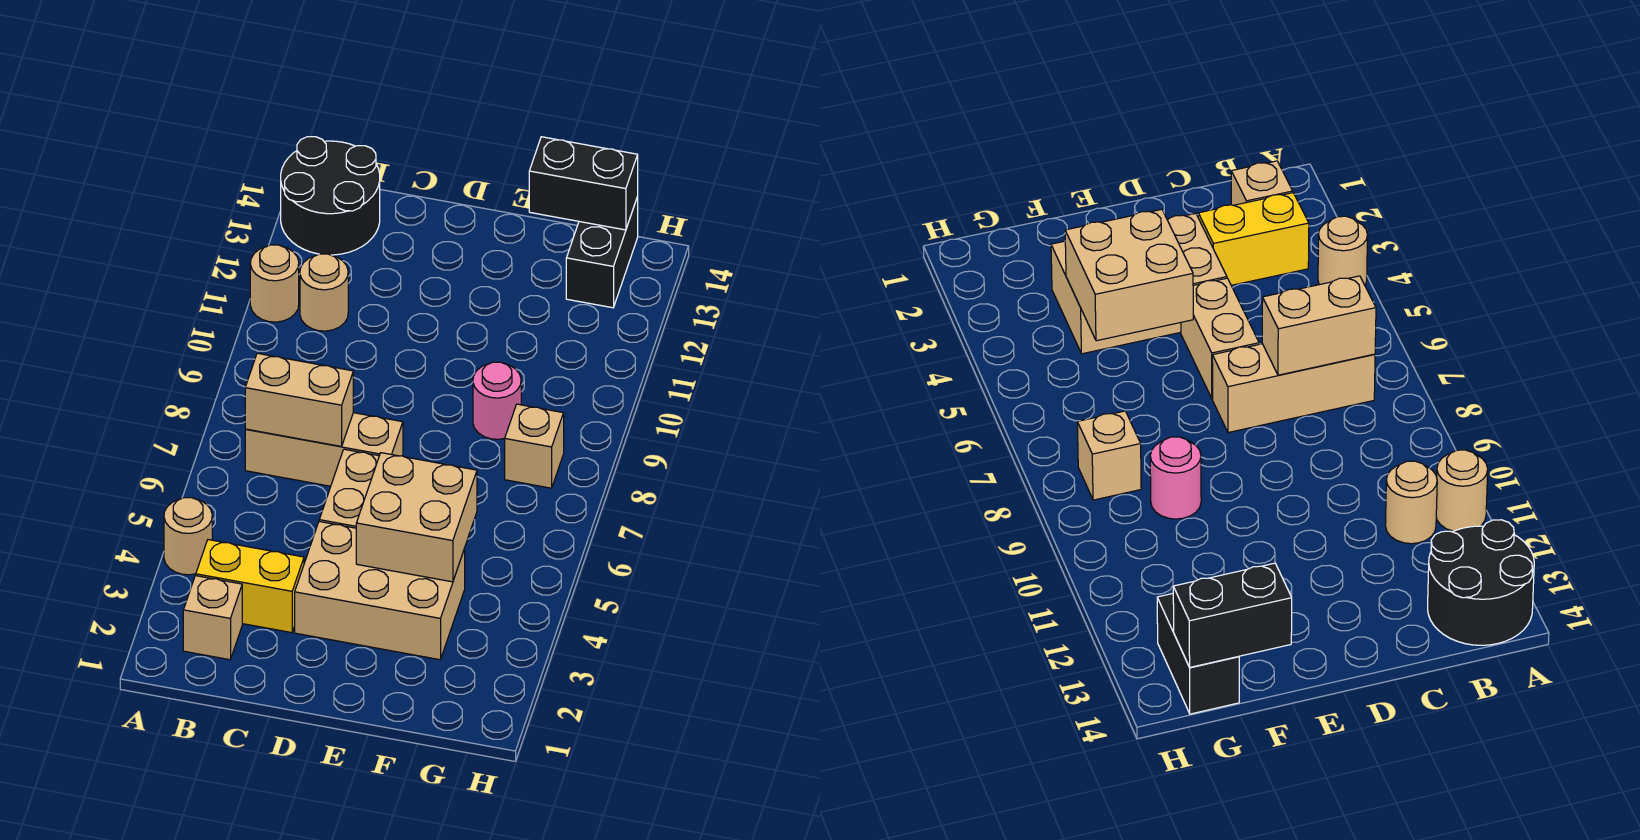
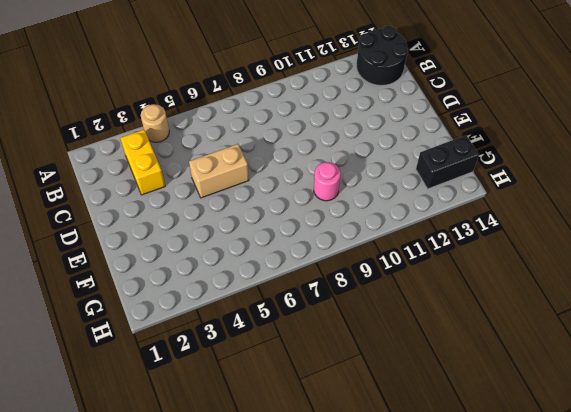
none -> tan 1x1 round brick [250,245,299,322]
none -> tan 1x1 brick [183,576,242,660]
none -> tan 1x3 brick [245,413,403,486]

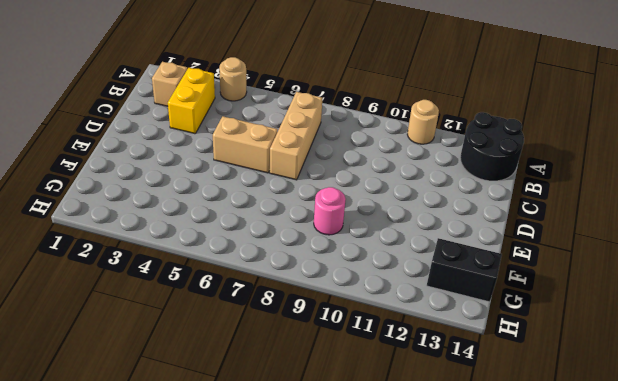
none -> tan 1x1 round brick [300,254,348,331]
none -> tan 2x3 brick [295,522,465,660]
none -> tan 1x1 brick [505,404,564,488]

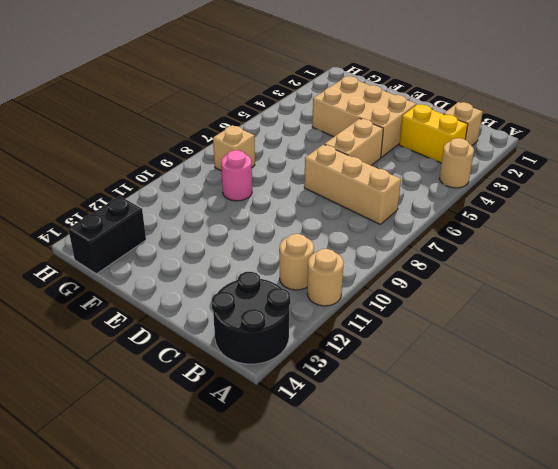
none -> tan 1x2 brick [245,353,353,447]
none -> tan 2x2 brick [356,453,477,582]
none -> black 1x2 brick [529,137,638,230]

